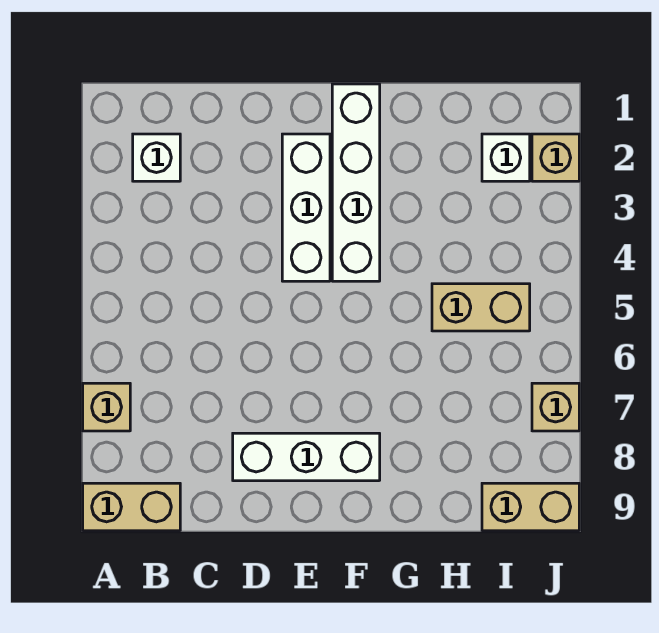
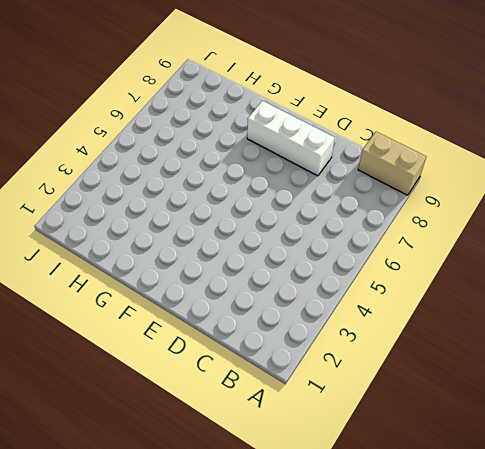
none -> tan 1x1 brick [83,383,130,431]
none -> white 1x1 brick [133,134,180,181]

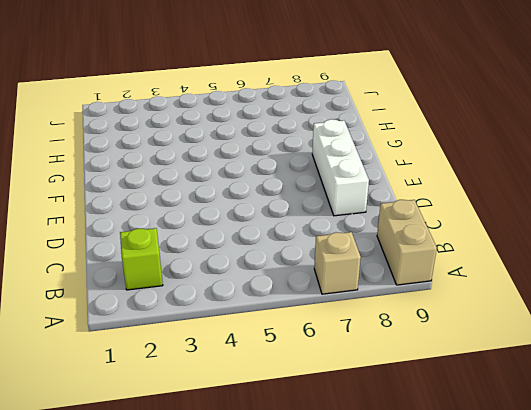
lime 1x1 brick [120,228,163,290] -> white 1x1 brick [133,134,180,181]
none -> white 1x3 brick [282,134,330,281]
none -> white 1x4 brick [332,84,380,281]

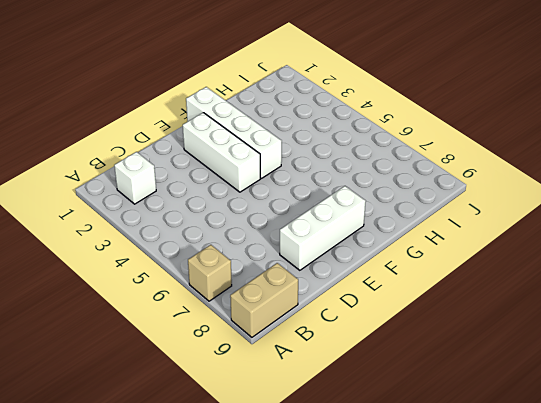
none -> tan 1x2 brick [432,284,530,331]
none -> white 1x1 brick [482,134,530,181]

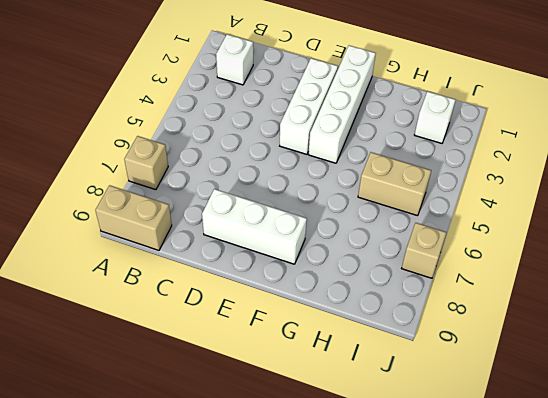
none -> tan 1x2 brick [482,483,579,531]
none -> tan 1x1 brick [532,134,579,181]

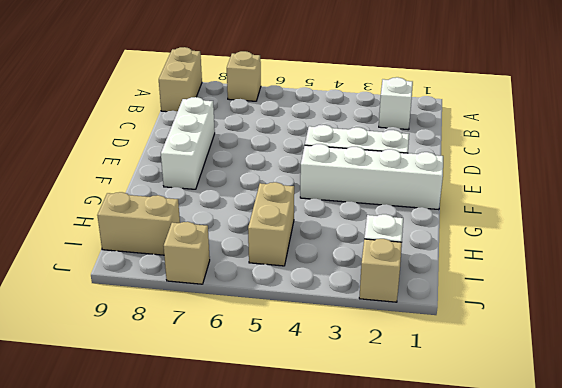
tan 1x2 brick [97,192,180,255] -> tan 1x2 brick turned to [482,483,579,531]

